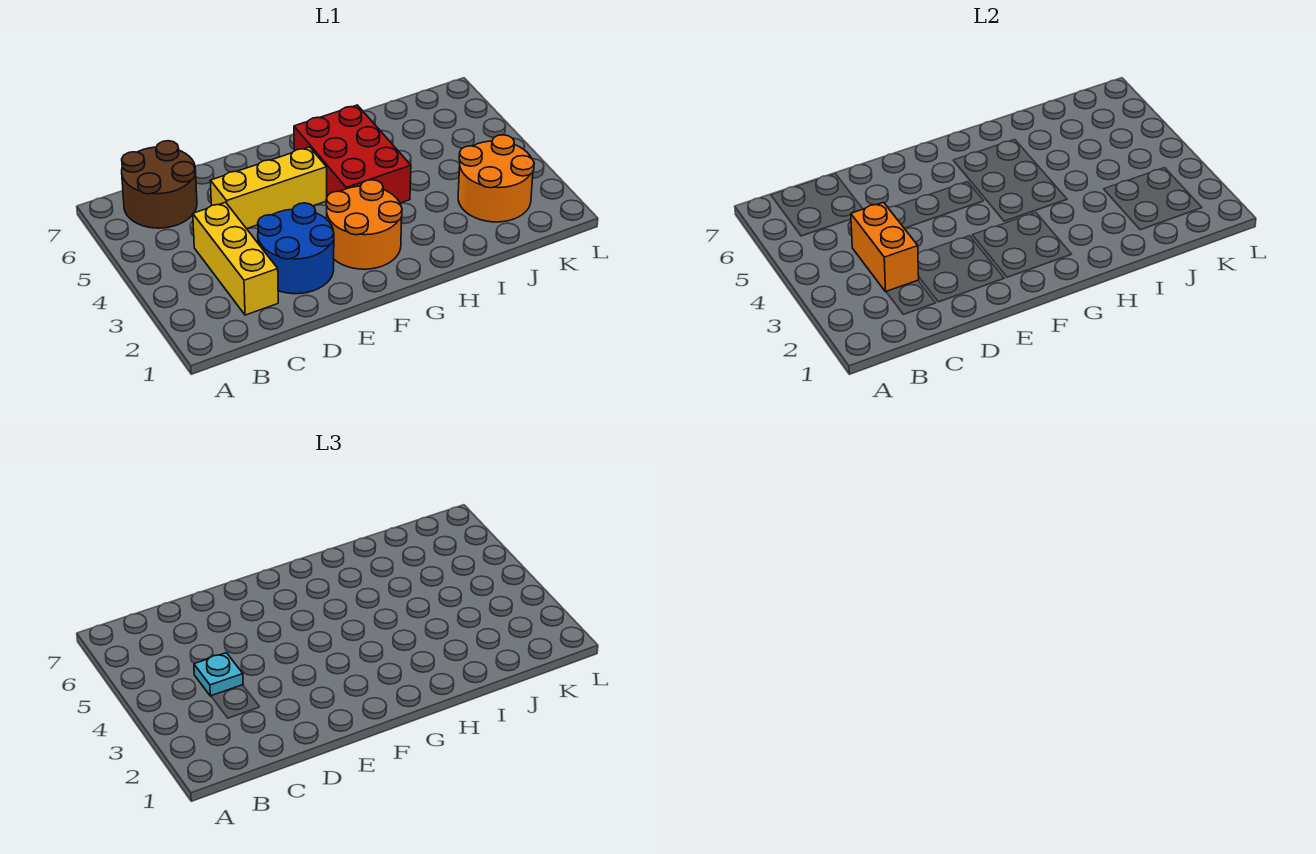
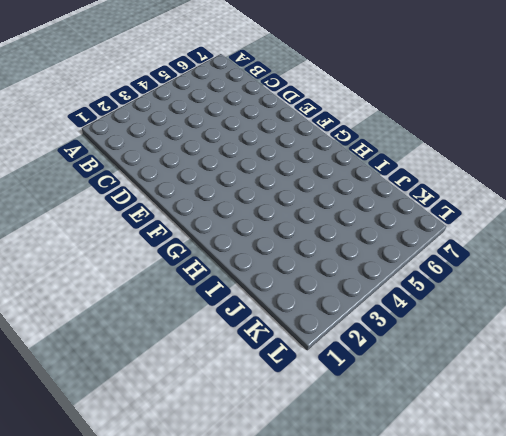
none -> brown 2x2 round brick [122,141,197,228]
none -> yellow 1x3 brick [193,202,278,315]

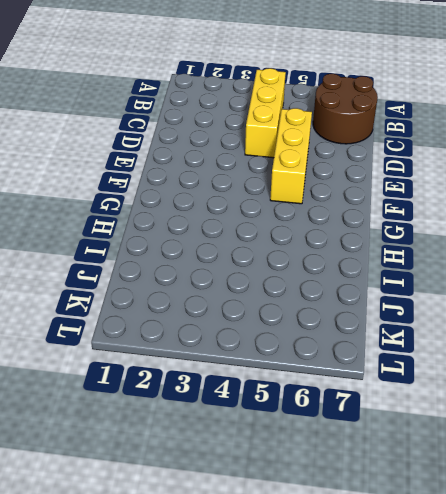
yellow 1x3 brick [245,68,286,158] -> yellow 1x3 brick turned to [193,202,278,315]
none -> blue 2x2 round brick [258,203,334,294]
none -> orange 2x2 round brick [326,180,402,269]

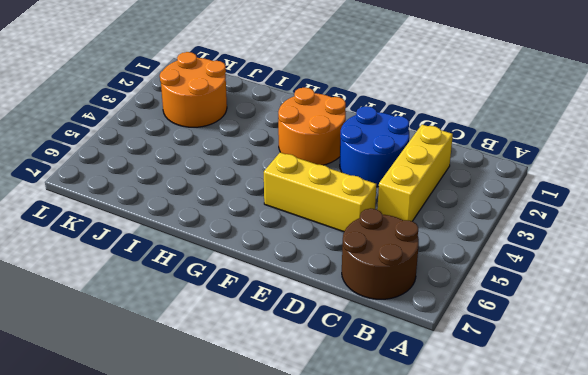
none -> red 2x3 brick [294,105,411,203]
none -> orange 1x2 brick [851,202,919,292]

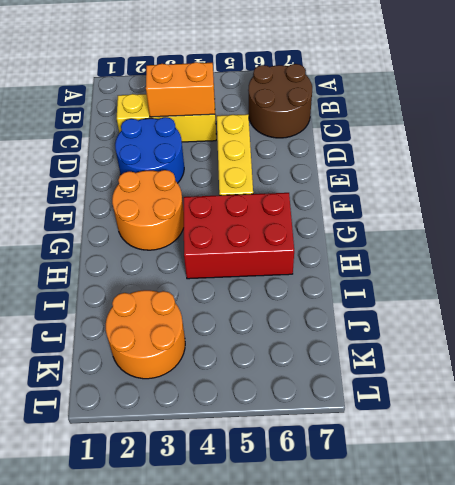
none -> cyan 1x1 plate [194,653,243,696]

